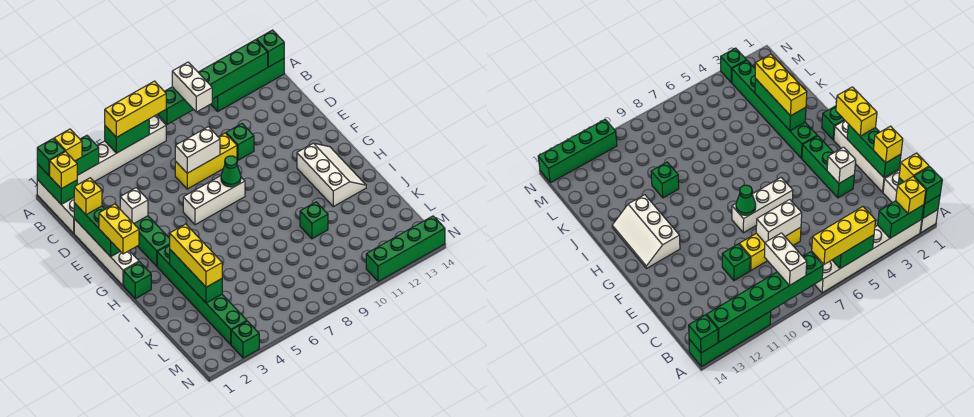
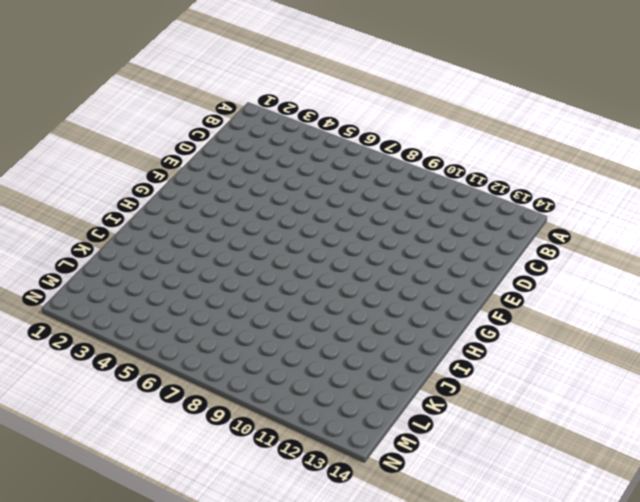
none -> white 1x3 brick [37,180,74,233]
none -> white 1x6 brick [77,115,166,185]
none -> green 1x4 brick [211,59,284,111]
none -> white 1x4 brick [74,219,139,286]

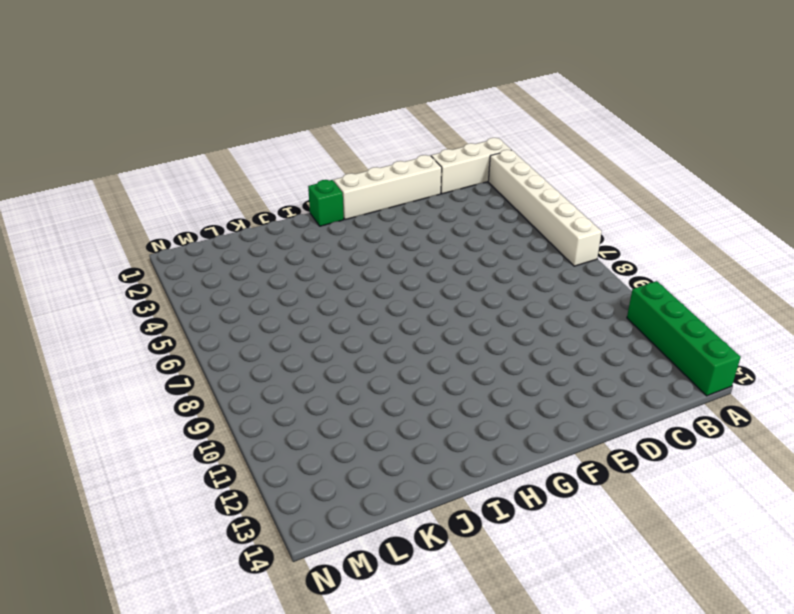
none -> yellow 1x3 brick [175,133,237,189]
none -> green 1x1 brick [226,124,254,160]
none -> green 1x3 brick [134,216,170,266]
none -> white 1x3 brick [183,176,245,225]

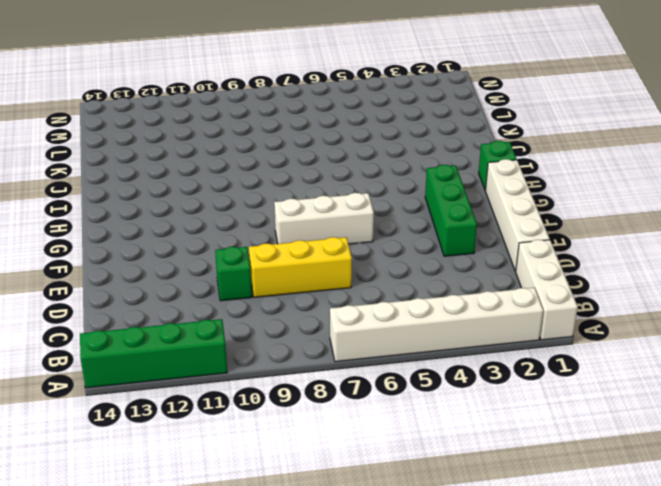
none -> white 2x3 slope [297,143,366,207]
none -> green 1x6 brick [157,245,247,345]
none -> green 1x1 brick [300,202,328,239]
none -> green 1x1 brick [231,321,259,358]

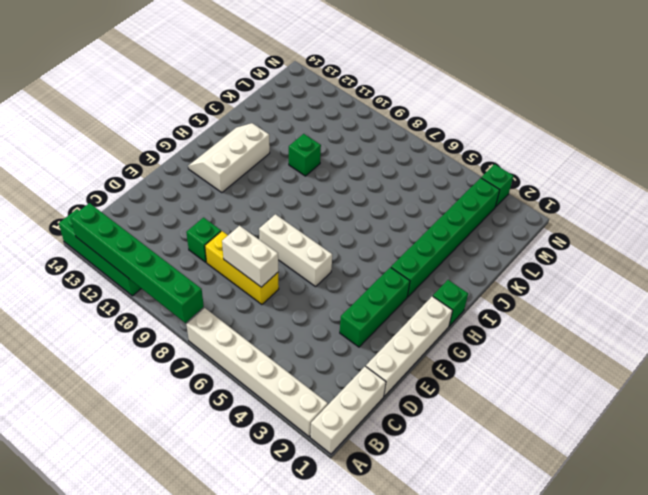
none -> green 1x4 brick [366,216,445,282]
none -> green 1x2 brick [37,164,77,205]
none -> green 1x2 brick [75,135,99,175]
none -> green 1x2 brick [105,119,149,153]

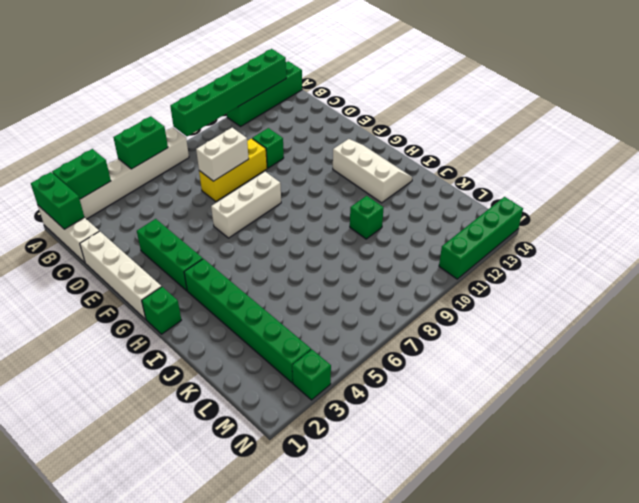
none -> green 1x1 brick [257,30,284,67]
none -> green 1x3 brick [74,203,120,257]
none -> white 1x1 brick [120,188,148,223]
none -> green 1x1 cone [221,156,241,187]

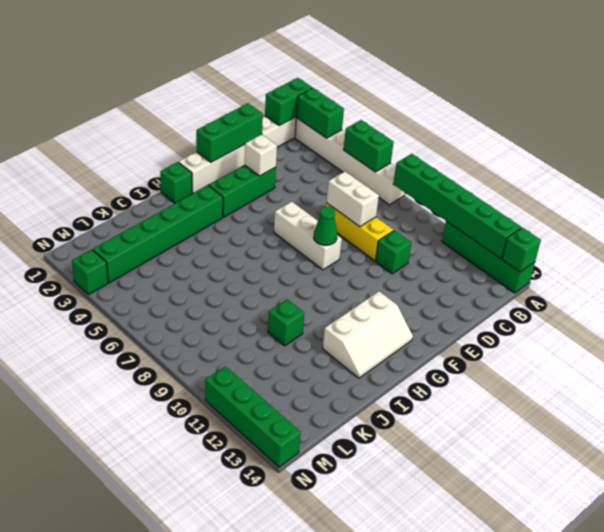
none -> green 1x3 brick [170,250,222,303]
none -> green 1x1 brick [37,139,65,175]
none -> yellow 1x1 brick [54,129,82,161]
none -> yellow 1x3 brick [105,81,166,137]

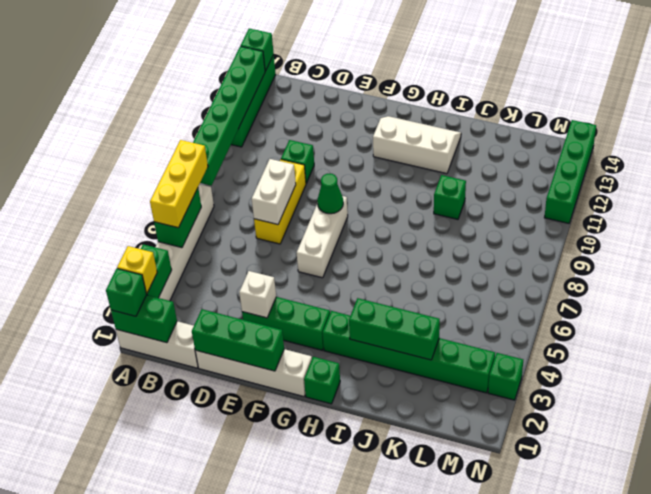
none -> white 1x2 brick [172,62,212,112]
none -> yellow 1x1 brick [50,152,77,189]
none -> yellow 1x1 brick [74,178,102,215]
none -> yellow 1x2 brick [99,204,139,254]

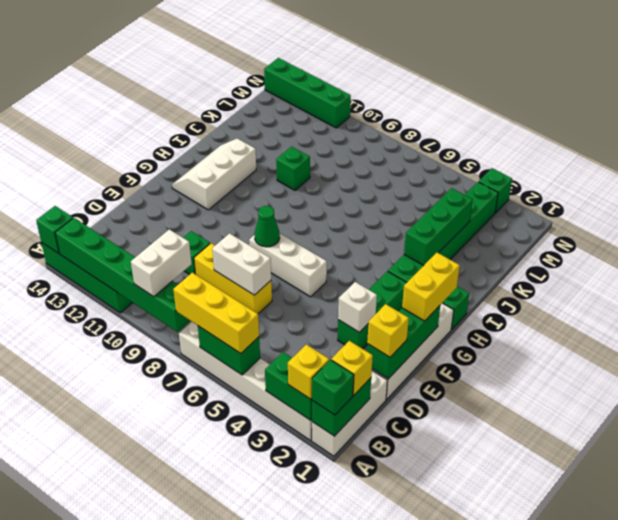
none -> yellow 1x3 brick [170,224,222,287]

